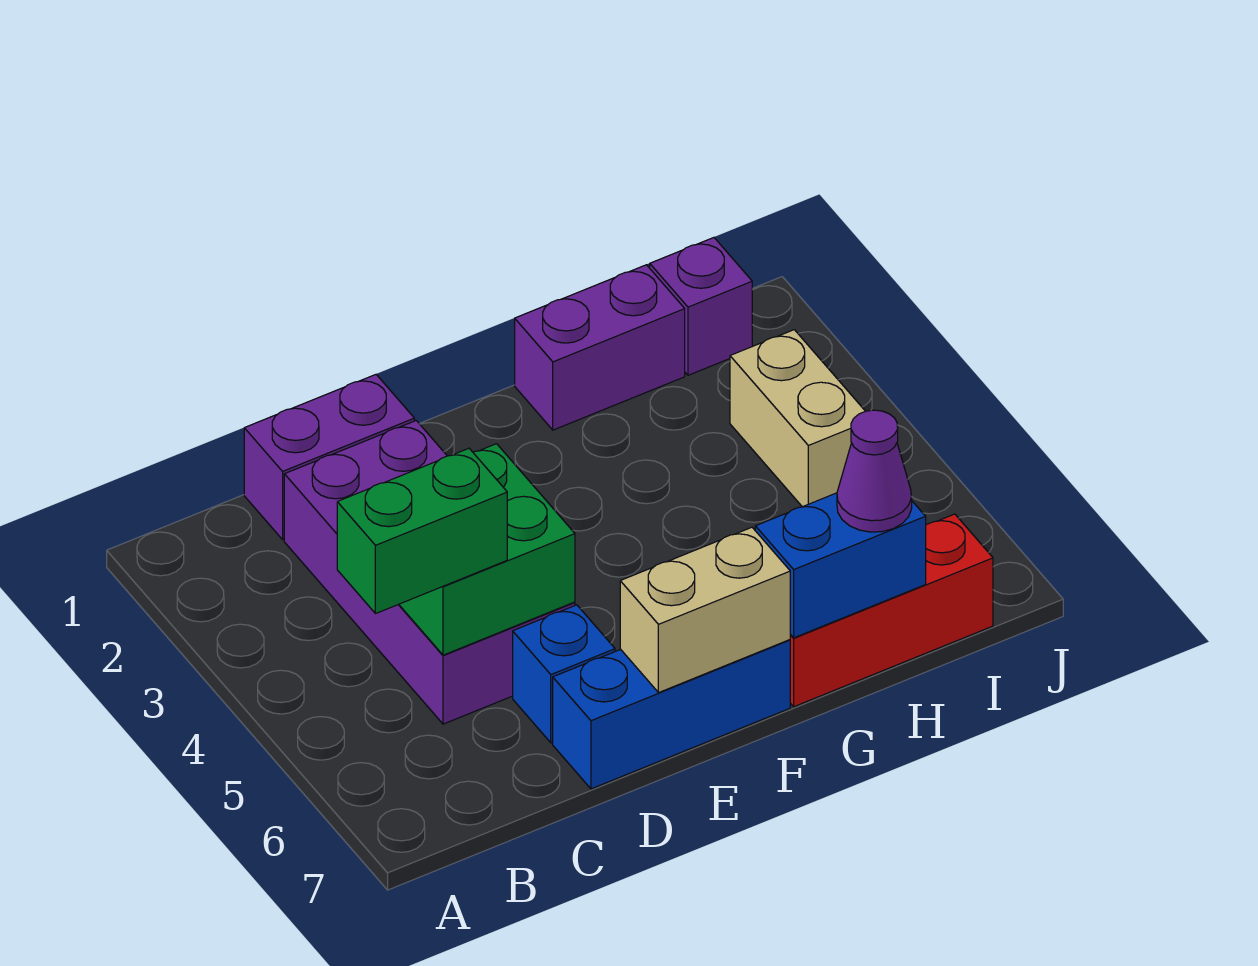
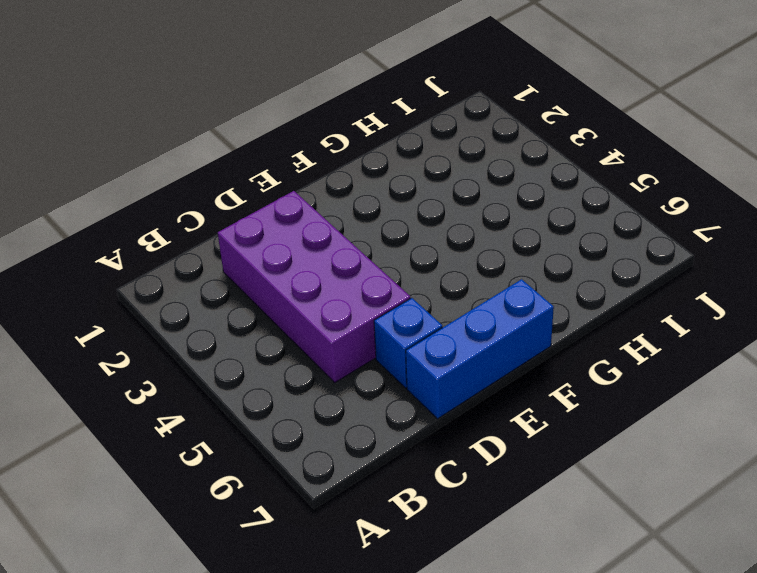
none -> purple 1x2 brick [244,375,414,539]
none -> purple 1x2 brick [515,265,685,430]
none -> red 1x3 brick [790,514,993,707]

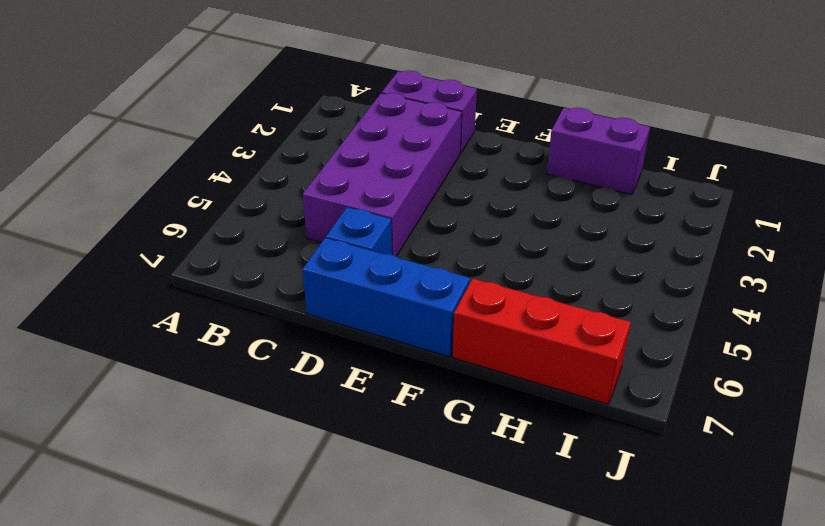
none -> purple 1x1 brick [650,238,752,375]
none -> tan 1x2 brick [730,330,865,507]
none -> green 2x2 brick [399,444,575,655]

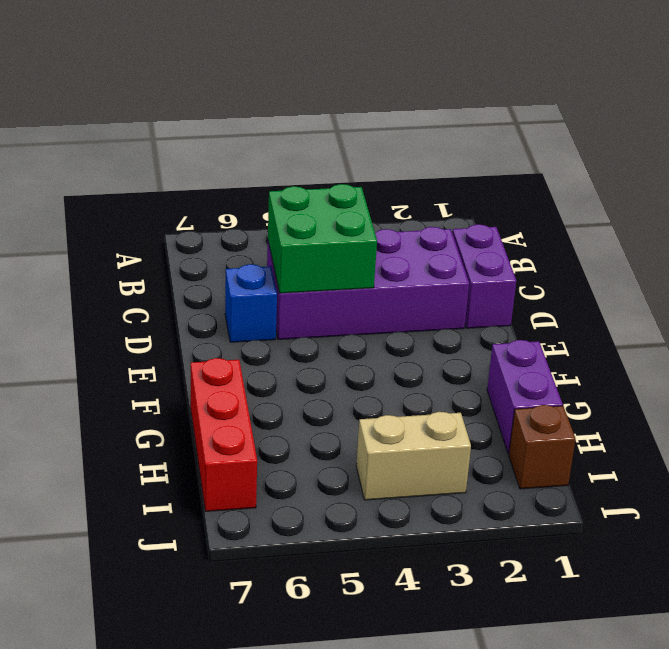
brown 1x1 brick [509,405,575,489] -> purple 1x1 brick [650,238,752,375]
none -> blue 1x3 brick [553,640,790,789]
none -> tan 1x2 brick [620,527,790,693]
none -> blue 1x2 brick [755,493,926,638]

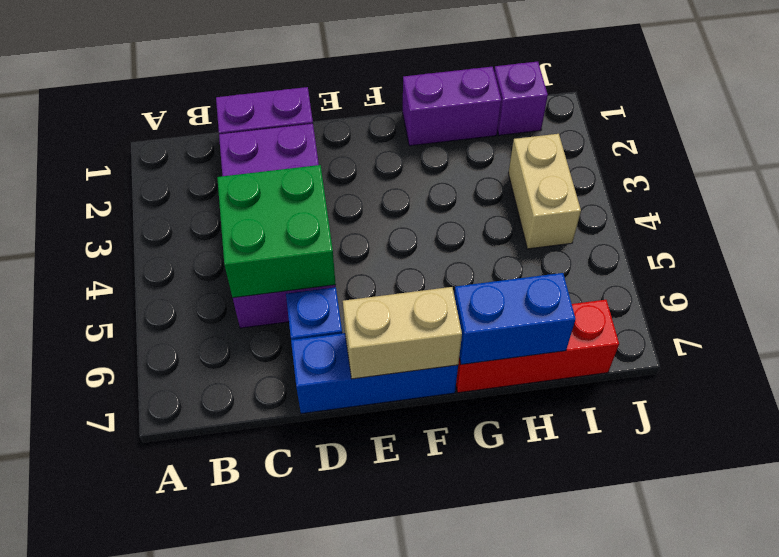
none -> green 1x2 brick [337,448,507,614]
none -> purple 1x1 cone [837,410,912,532]

